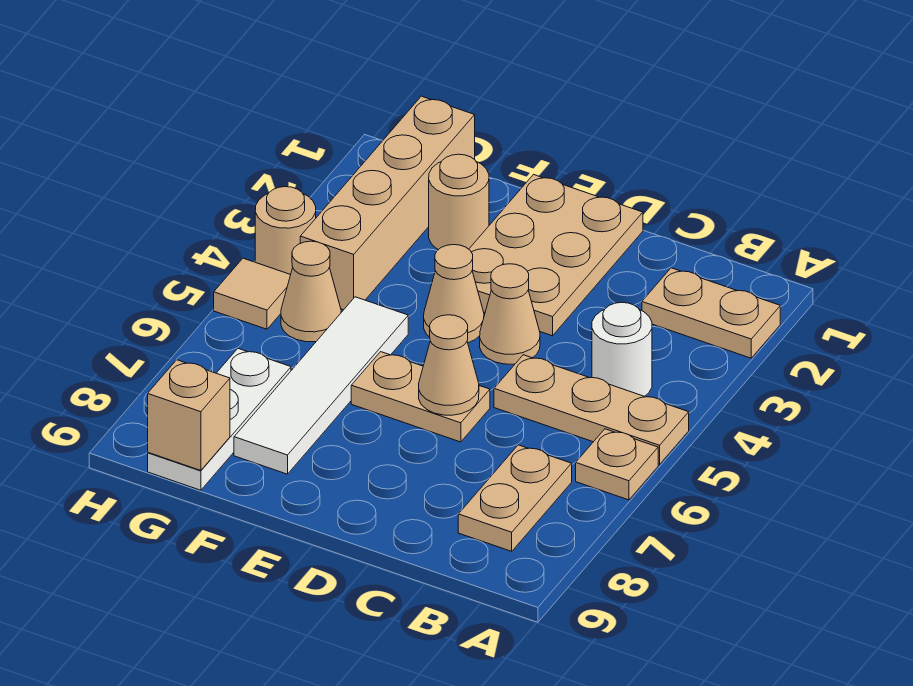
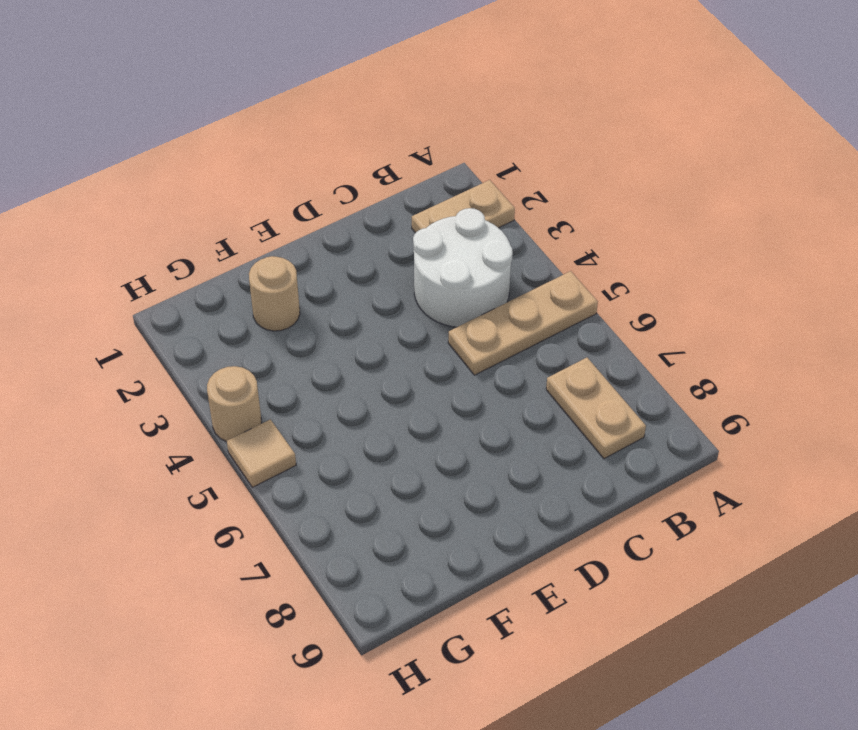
white 2x2 round brick [413,208,513,327] -> white 1x1 round brick [592,302,652,396]
none -> tan 1x1 plate [576,429,658,500]
none -> tan 2x3 plate [469,175,643,336]
none -> tan 1x1 cone [480,264,540,364]

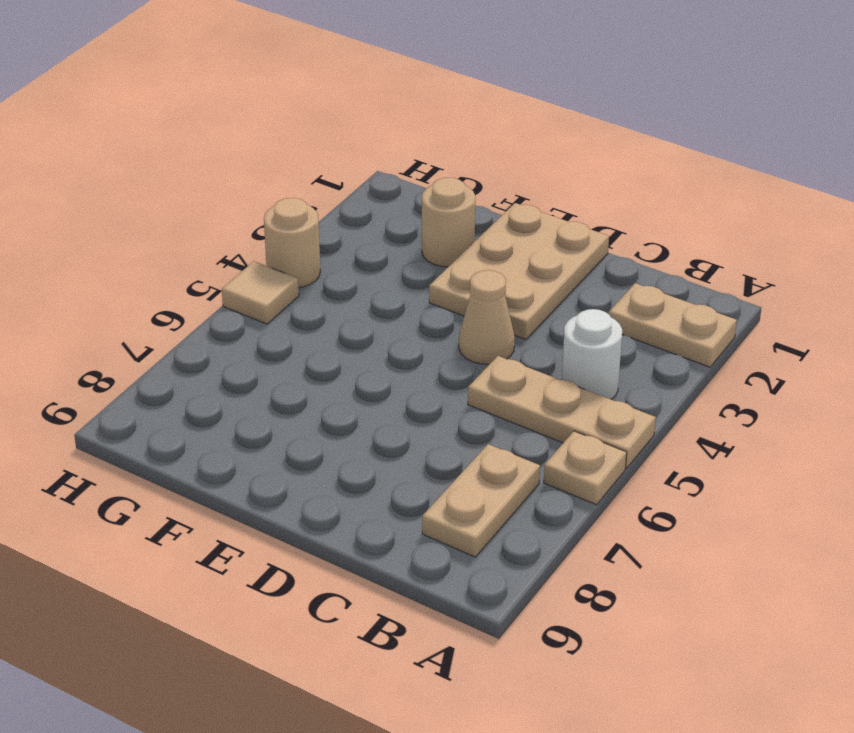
none -> tan 1x2 plate [351,352,490,442]
none -> tan 1x1 cone [424,245,484,343]
none -> white 1x4 tile [234,297,408,474]

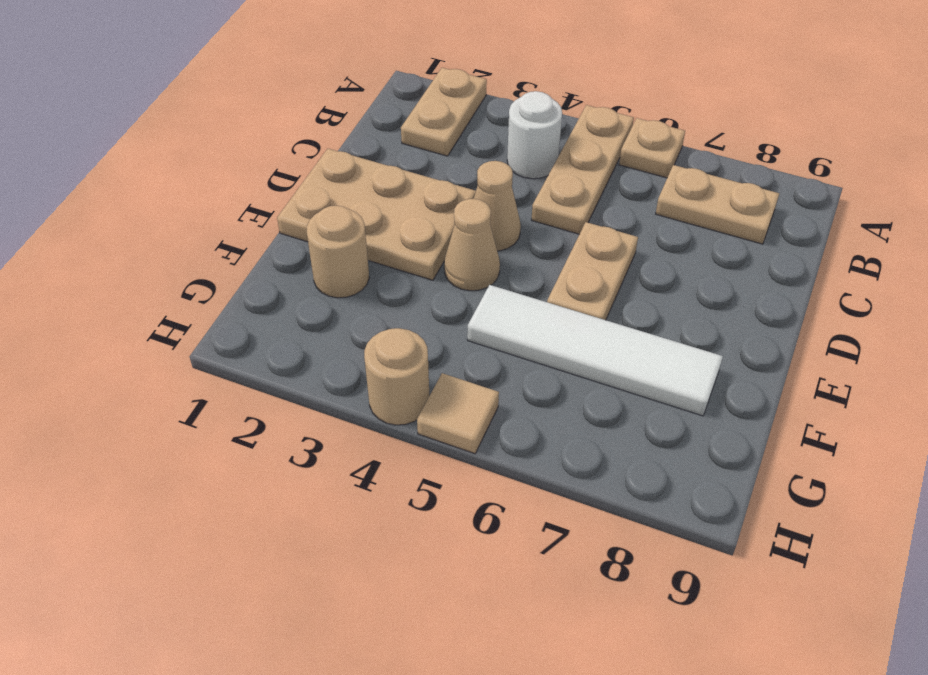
none -> tan 1x4 brick [300,96,475,310]
none -> tan 1x1 cone [281,241,341,342]
none -> white 1x3 plate [148,349,291,490]

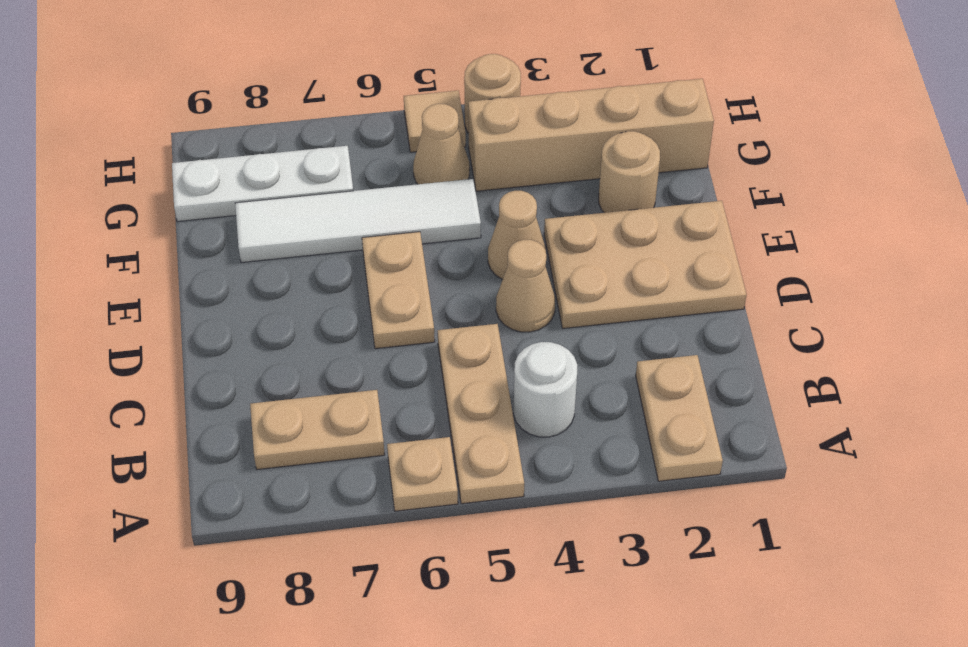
none -> tan 1x1 cone [419,315,479,415]
none -> tan 1x1 brick [148,360,230,471]

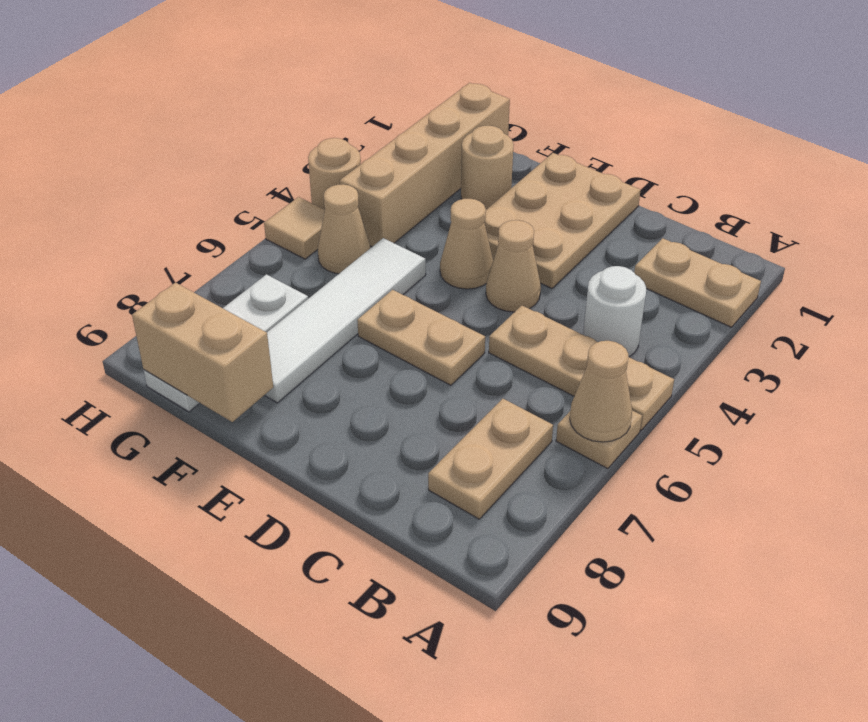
tan 1x1 cone [570,341,632,442] -> tan 1x1 cone moved to [419,315,479,415]
tan 1x2 brick [132,283,273,422] -> tan 1x1 brick [148,360,230,471]

